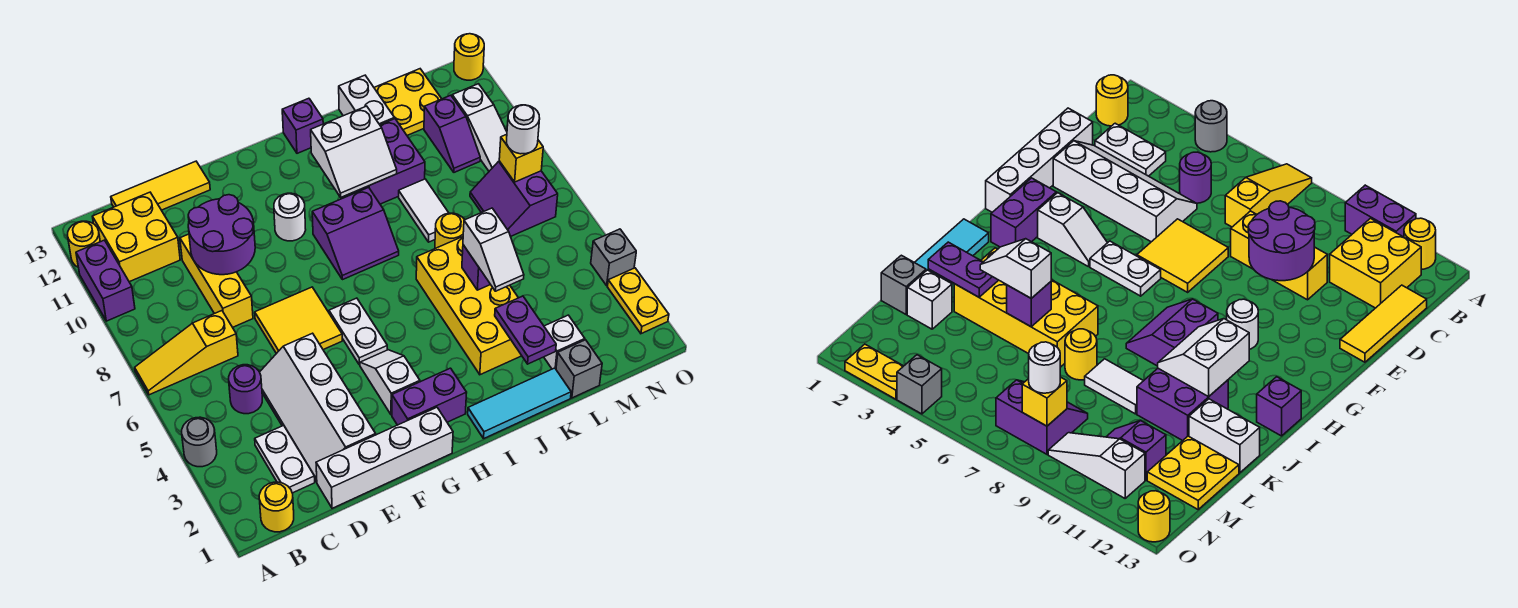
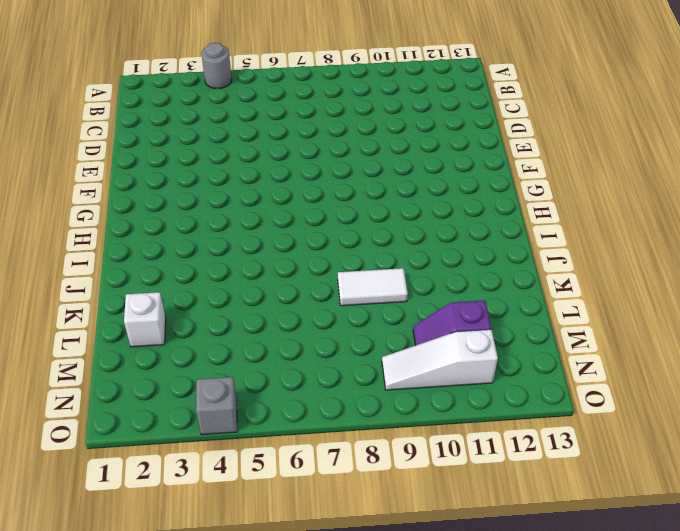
none -> yellow 1x3 slope [135,311,238,395]
none -> purple 1x2 brick [76,240,135,321]
none -> yellow 1x1 round brick [68,221,100,267]
none -> yellow 1x1 round brick [259,482,294,532]

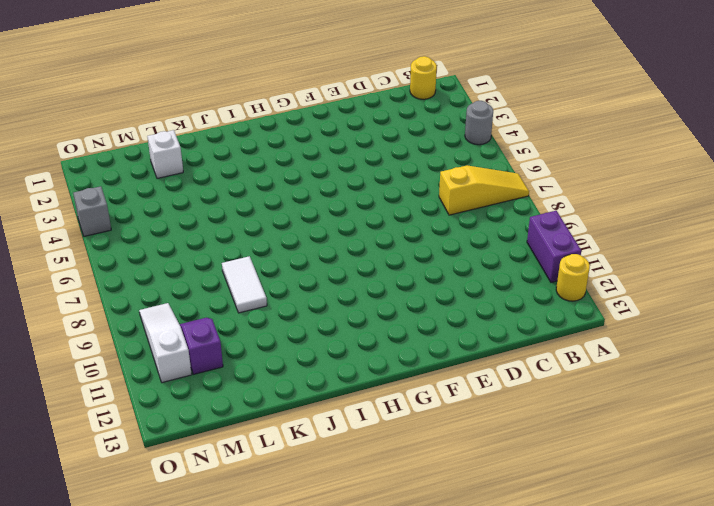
none -> yellow 2x2 brick [92,192,180,282]
none -> white 1x2 plate [255,425,315,493]
none -> purple 1x1 round brick [229,365,262,414]
none -> yellow 1x3 tile [111,161,210,210]

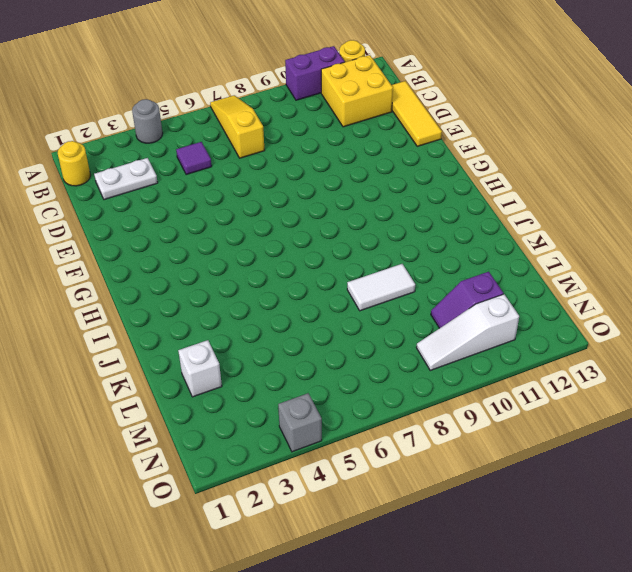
purple 1x1 tile [176,142,212,175] -> purple 1x1 round brick [229,365,262,414]
none -> white 1x4 brick [316,407,453,508]
none -> white 2x4 slope [260,333,376,482]
none -> yellow 1x3 brick [180,234,253,327]
none -> yellow 2x2 tile [255,287,342,354]

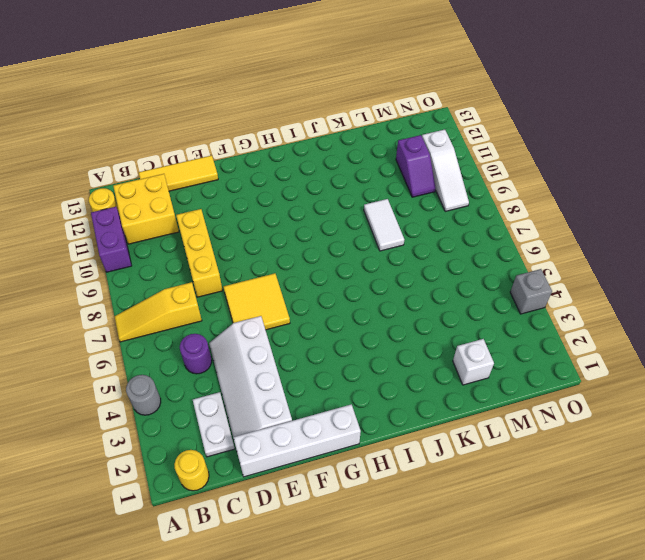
none -> purple 1x2 brick [392,368,467,425]
none -> white 1x2 slope [360,350,420,415]
none -> white 1x2 plate [329,298,387,365]
none -> white 1x1 round brick [274,193,306,241]

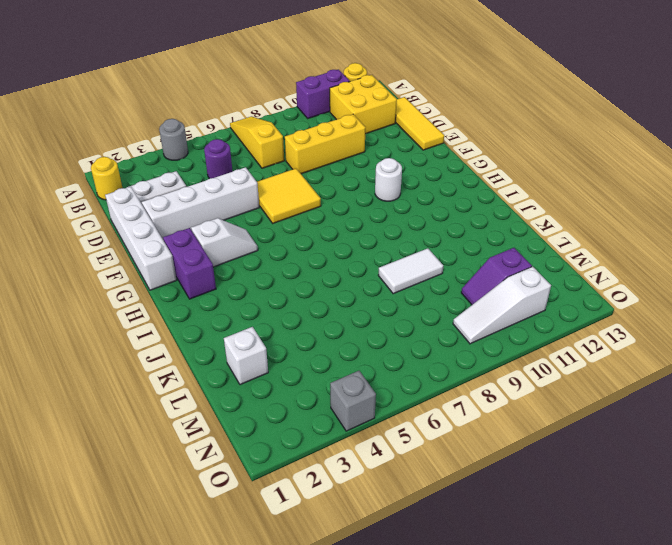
none -> white 1x2 plate [329,298,387,365]
none -> purple 2x2 slope [312,187,399,280]
none -> cyan 1x3 tile [468,368,571,438]
none -> purple 1x1 brick [282,98,323,153]

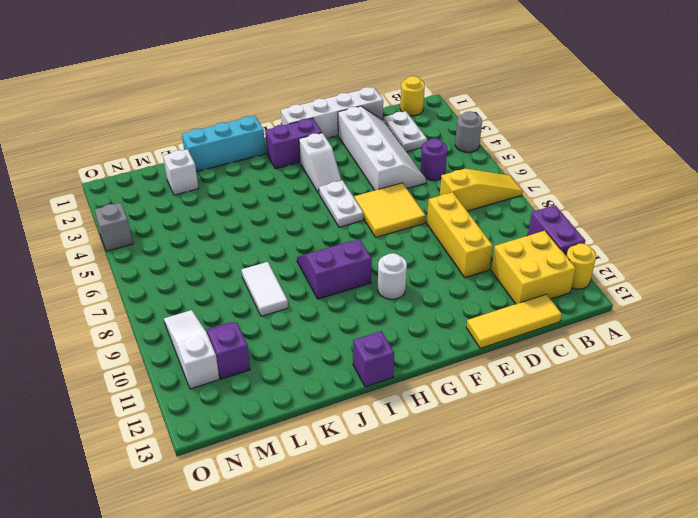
cyan 1x3 brick [182,116,265,172] -> cyan 1x3 tile [468,368,571,438]
none -> yellow 2x4 brick [416,237,522,375]
none -> purple 2x2 brick [358,119,425,204]
none -> yellow 1x1 round brick [435,213,465,248]
none -> white 1x2 brick [339,75,394,125]

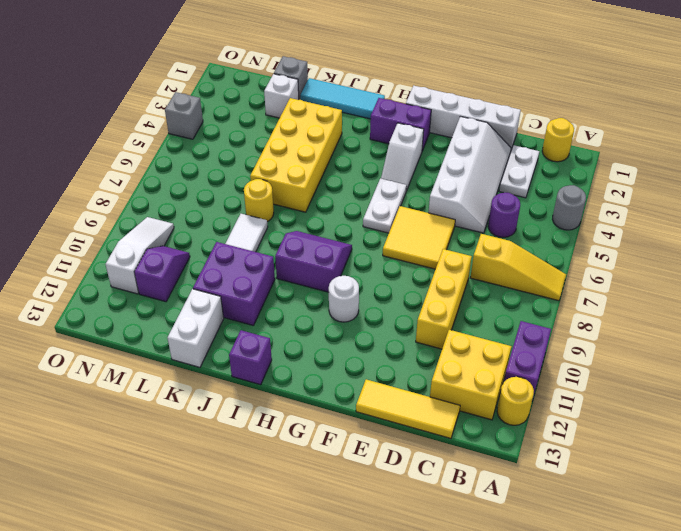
none -> yellow 2x2 plate [374,69,441,135]
none -> purple 2x2 slope [470,161,558,236]
none -> yellow 1x2 plate [608,268,669,334]
none -> yellow 1x1 round brick [454,34,484,80]

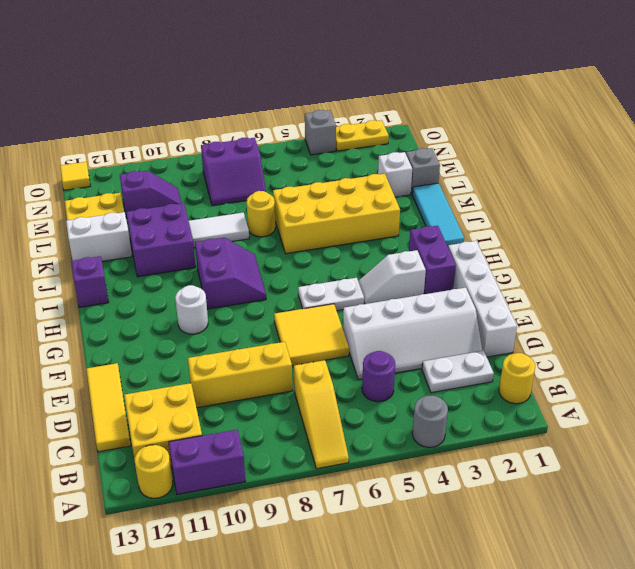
yellow 1x1 tile [60,162,90,190] -> yellow 1x1 round brick [454,34,484,80]
none -> white 1x3 slope [452,84,507,171]
none -> purple 2x2 round brick [188,195,255,275]
none -> white 2x2 slope [311,106,397,197]
none -> purple 1x2 plate [495,296,556,364]

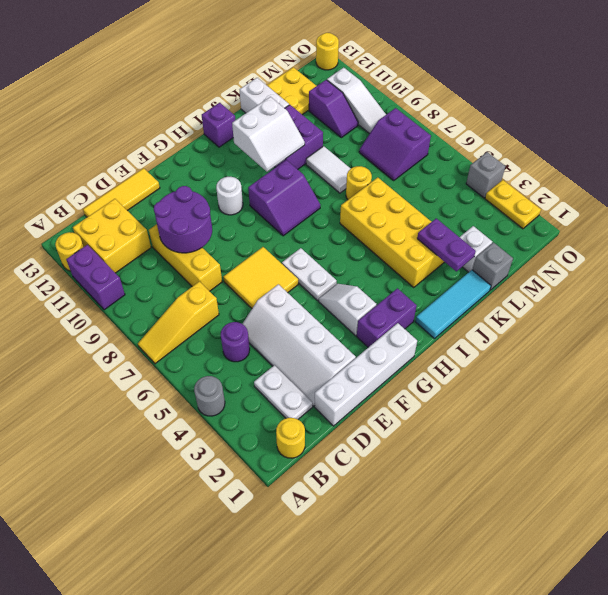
none -> purple 1x1 brick [462,245,490,290]
none -> yellow 1x1 brick [499,134,543,182]
none -> white 1x2 slope [463,208,524,291]
none -> white 1x1 round brick [507,105,540,154]

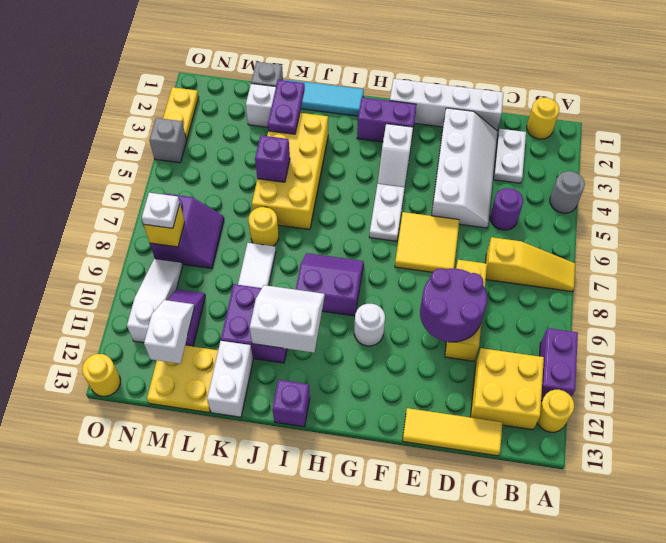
white 1x2 slope [144,300,194,364] -> white 1x2 slope moved to [463,208,524,291]
white 1x1 plate [142,193,180,228] -> white 1x1 round brick [507,105,540,154]

